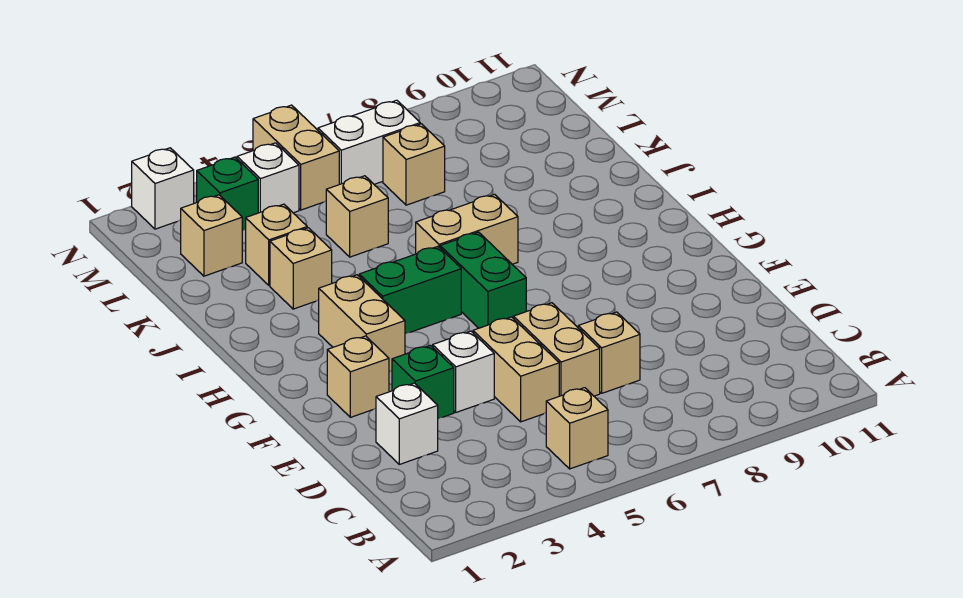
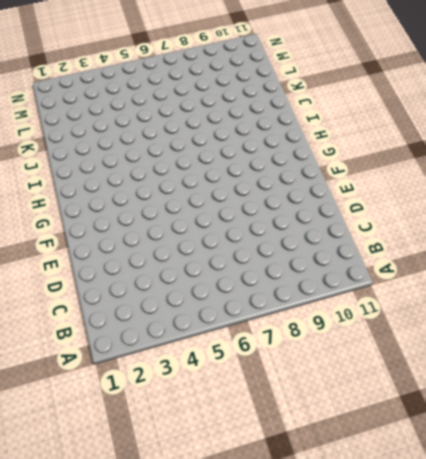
none -> tan 1x1 brick [546,388,608,469]
none -> white 1x1 brick [376,383,438,464]
none -> tan 1x2 brick [473,317,559,422]

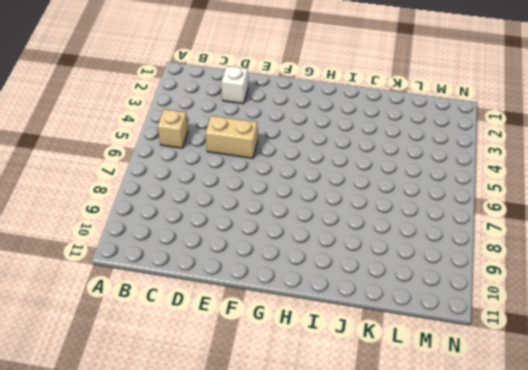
none -> tan 1x2 brick [513,303,600,396]
none -> tan 1x1 brick [578,312,640,393]
none -> green 1x1 brick [392,345,454,419]

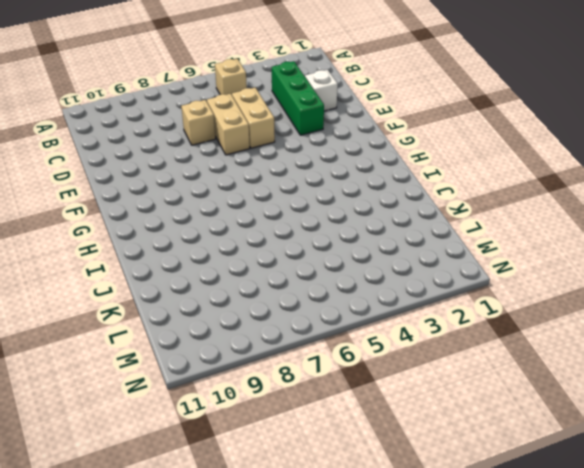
green 1x3 brick [272,61,324,135] -> green 1x1 brick [392,345,454,419]
none -> white 1x1 brick [433,331,494,412]
none -> tan 1x1 brick [327,336,389,417]
none -> tan 1x2 brick [319,275,405,372]

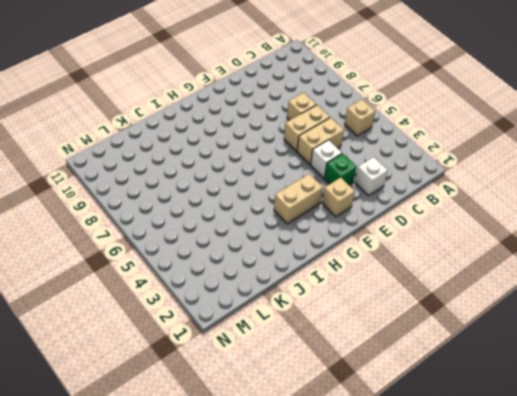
none -> green 1x2 brick [440,232,526,328]
none -> green 1x2 brick [359,247,461,334]
none -> tan 1x2 brick [416,194,518,264]

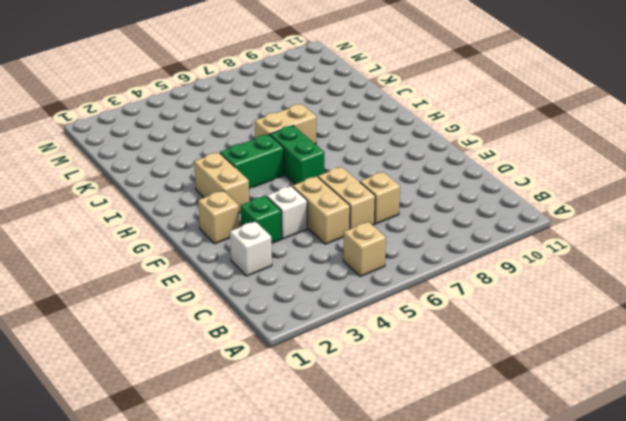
none -> tan 1x1 brick [270,228,332,309]
none -> tan 1x1 brick [246,204,307,285]
none -> tan 1x1 brick [326,176,388,257]

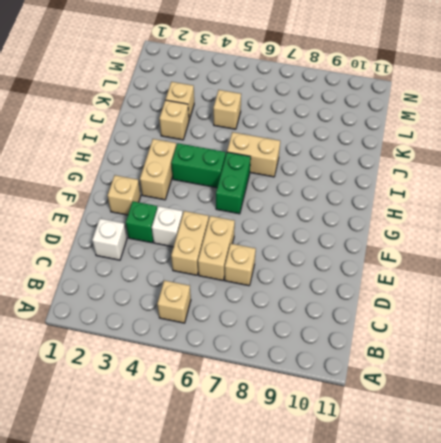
none -> tan 1x1 brick [181,195,242,276]
none -> tan 1x1 brick [383,124,445,205]
none -> green 1x1 brick [197,157,258,231]

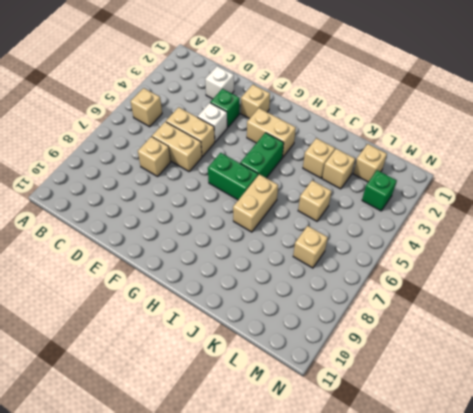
none -> white 1x1 brick [237,143,299,213]
none -> tan 1x2 brick [253,105,339,210]
none -> white 1x2 brick [318,100,420,184]

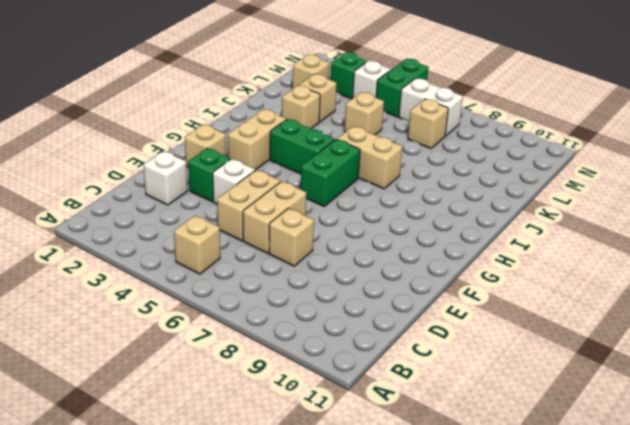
green 1x2 brick [376,59,428,117] -> tan 1x2 brick [253,105,339,210]
none -> white 1x1 brick [132,148,194,229]

